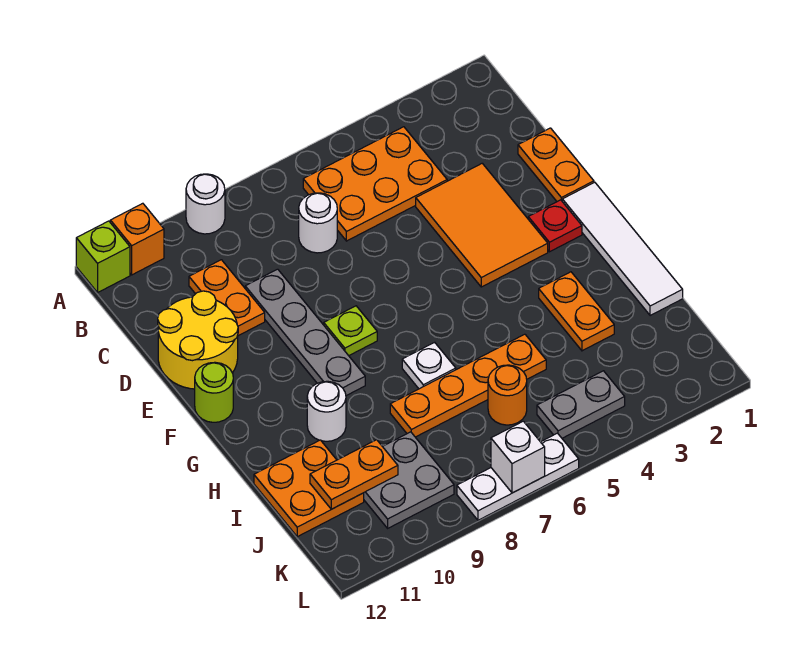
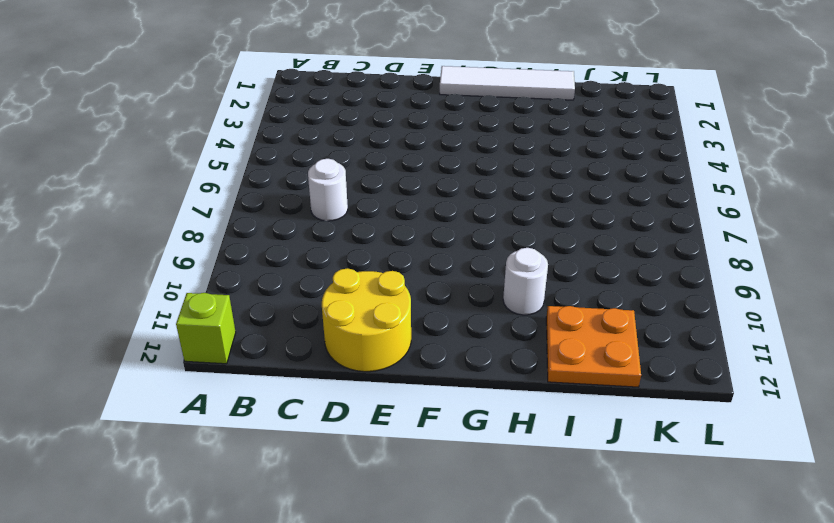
none -> white 1x1 round brick [186,174,225,234]
none -> orange 1x1 brick [110,203,164,275]
none -> orange 2x3 plate [303,127,447,241]

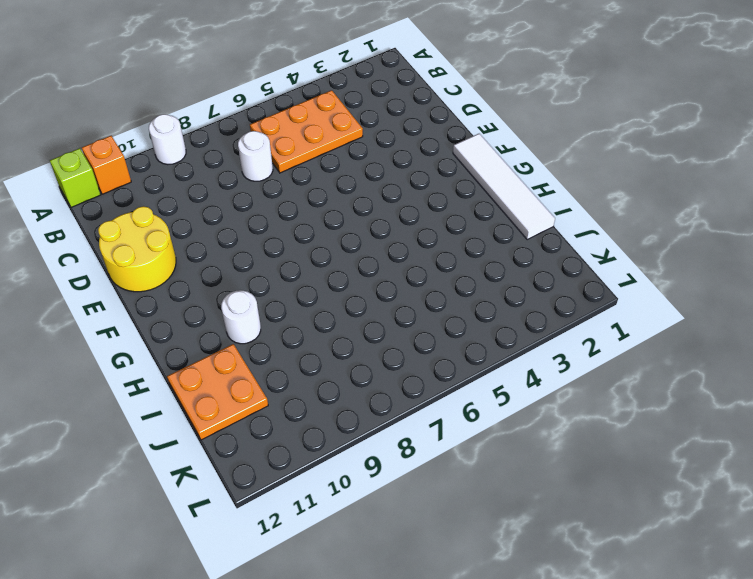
none -> orange 1x2 plate [189,260,265,336]
none -> orange 1x2 plate [518,128,594,202]
none -> orange 2x3 tile [416,163,548,287]

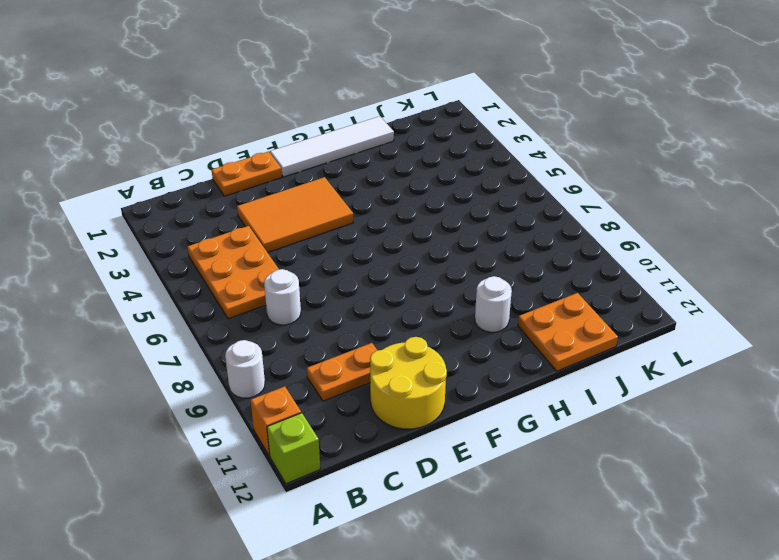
none -> grey 1x4 plate [245,269,365,396]
none -> red 1x1 plate [528,200,582,252]
none -> lime 1x1 plate [324,306,377,356]

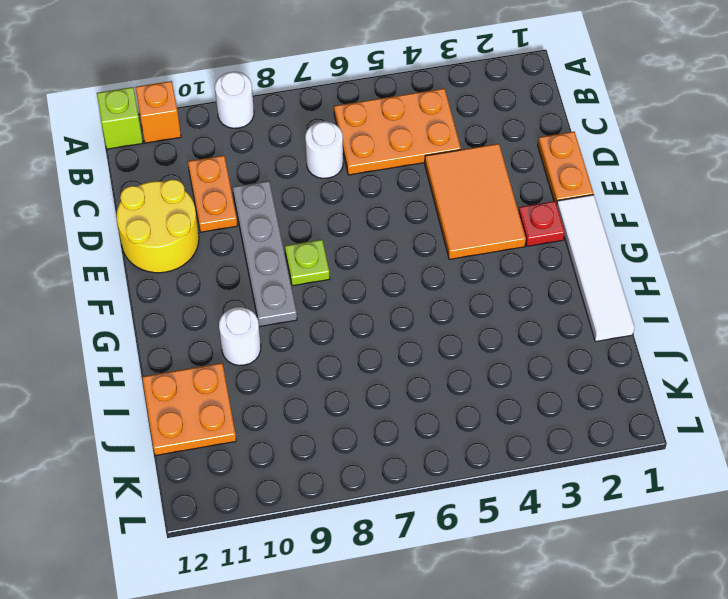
none -> lime 1x1 round brick [195,362,233,422]
none -> orange 1x2 plate [539,272,614,351]
none -> white 1x1 plate [402,342,456,389]

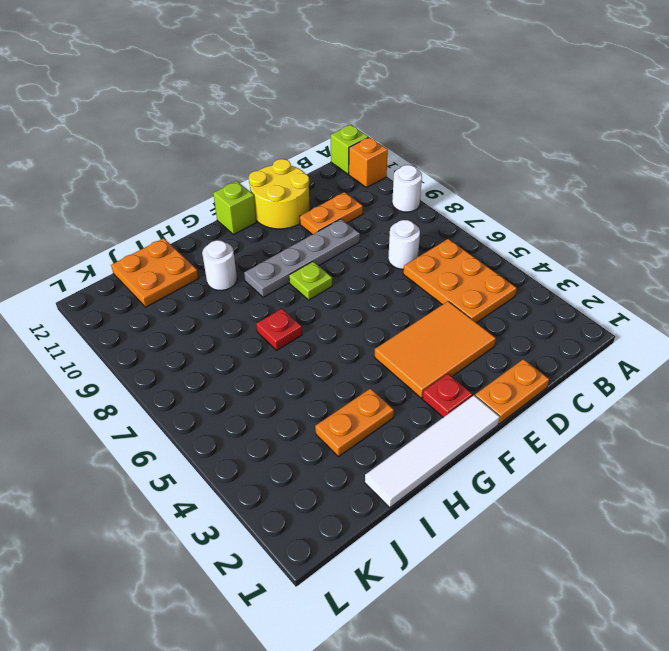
lime 1x1 brick [213,181,256,235] -> lime 1x1 round brick [195,362,233,422]
red 1x1 plate [256,309,302,350] -> white 1x1 plate [402,342,456,389]
none -> orange 1x4 plate [390,334,546,437]
none -> orange 1x1 round brick [488,365,527,425]
none -> grey 2x2 plate [364,432,454,528]

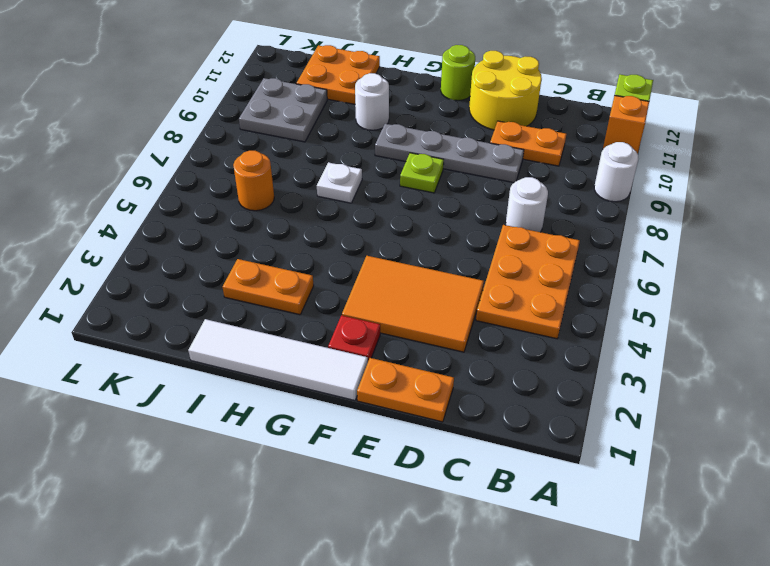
none -> orange 1x4 plate [390,334,546,437]
none -> grey 1x2 plate [537,371,625,438]
none -> white 1x3 plate [457,433,579,520]

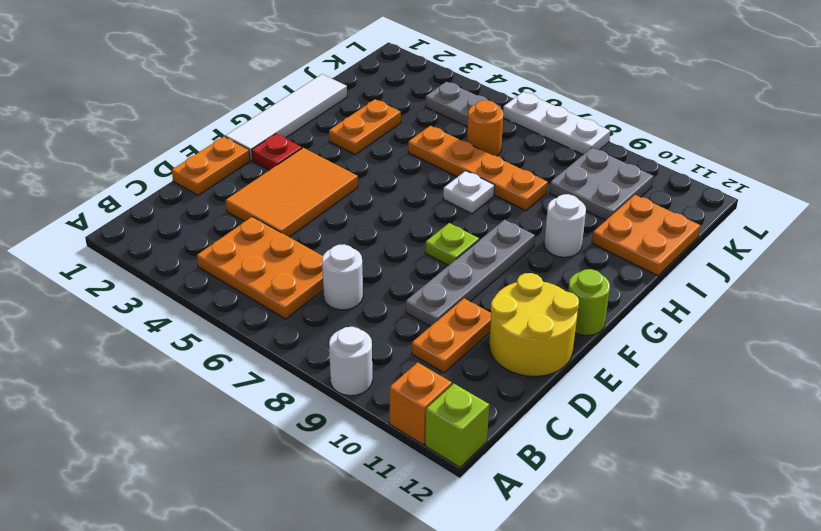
none -> orange 1x2 plate [310,440,398,509]
none -> white 1x1 brick [491,421,545,493]

